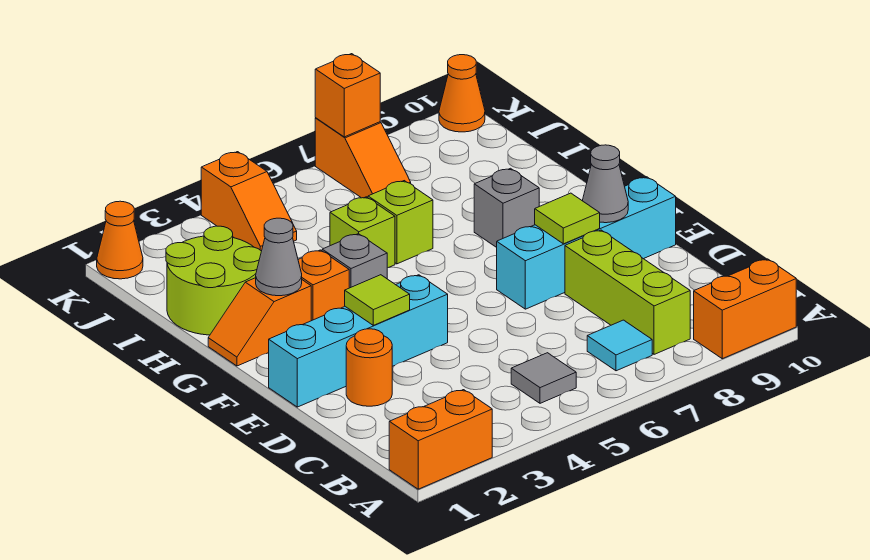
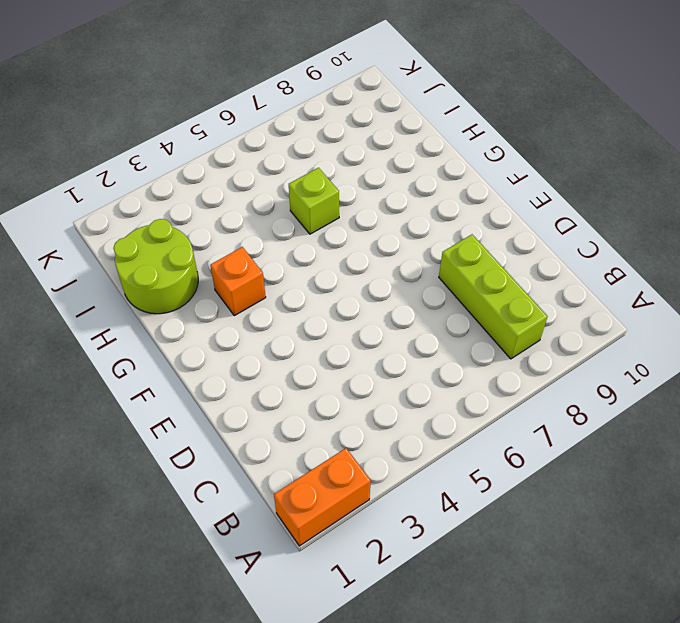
none -> orange 1x2 brick [694,259,796,359]
none -> grey 1x1 tile [511,353,576,403]
none -> cyan 1x1 tile [587,320,652,371]

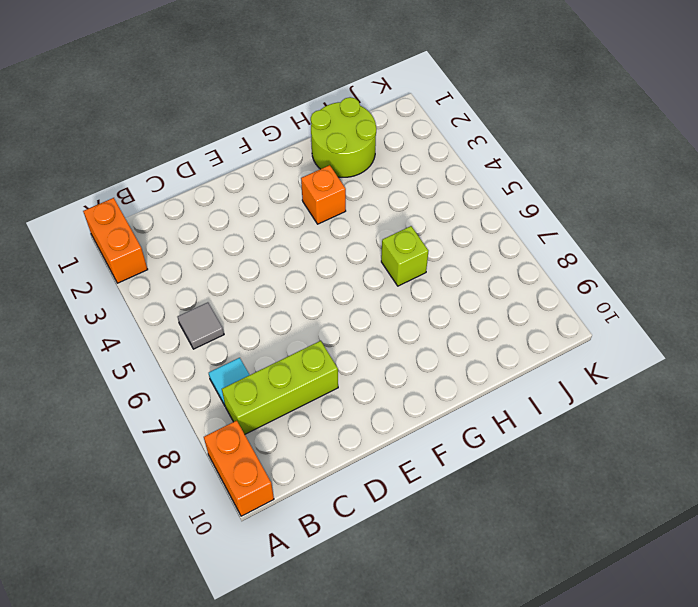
none -> orange 1x1 round brick [346,329,392,406]
none -> cyan 1x4 brick [269,275,448,407]
none -> cyan 1x4 brick [497,177,676,309]

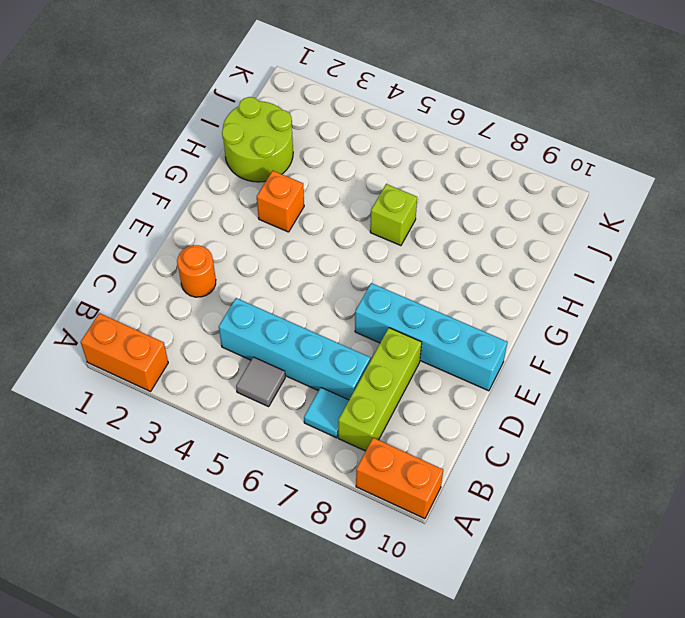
cyan 1x4 brick [219,298,370,400] -> cyan 1x4 brick moved to [269,275,448,407]
none -> orange 1x2 slope [208,278,311,366]
none -> grey 1x1 brick [322,234,387,288]
none -> grey 1x1 brick [474,168,539,248]

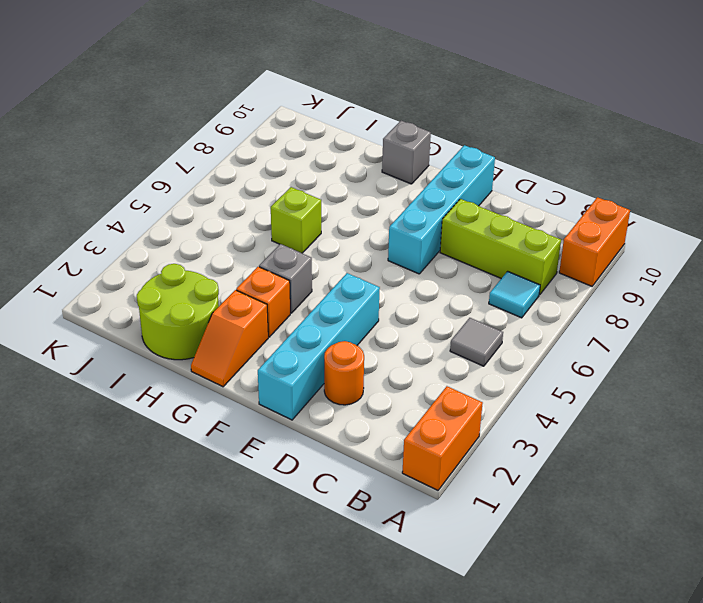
grey 1x1 brick [382,121,431,184] -> grey 1x1 brick moved to [474,168,539,248]
none -> lime 1x1 brick [330,197,395,268]
none -> orange 1x2 slope [201,152,297,251]
none -> orange 1x2 slope [315,118,411,198]

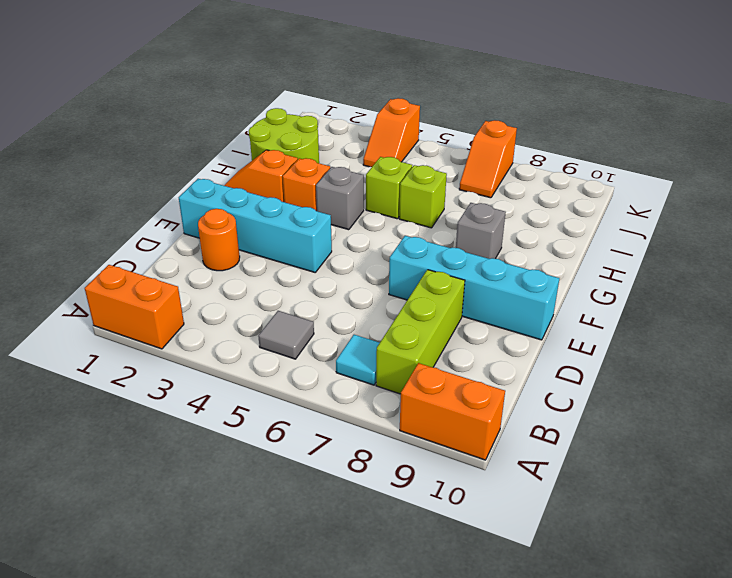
none -> orange 1x1 cone [97,201,143,279]
none -> orange 1x1 cone [439,55,485,132]
none -> lime 1x1 tile [345,275,410,325]

